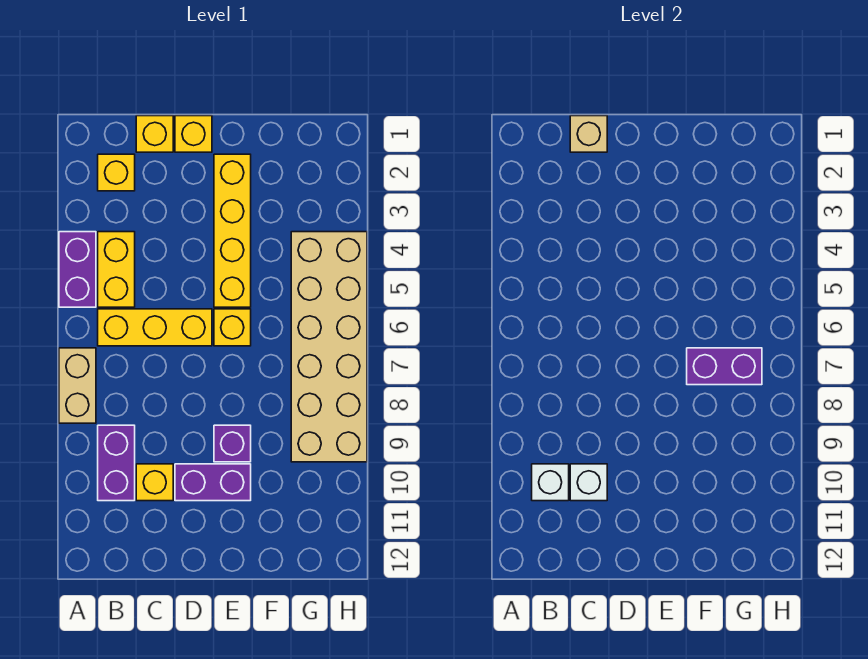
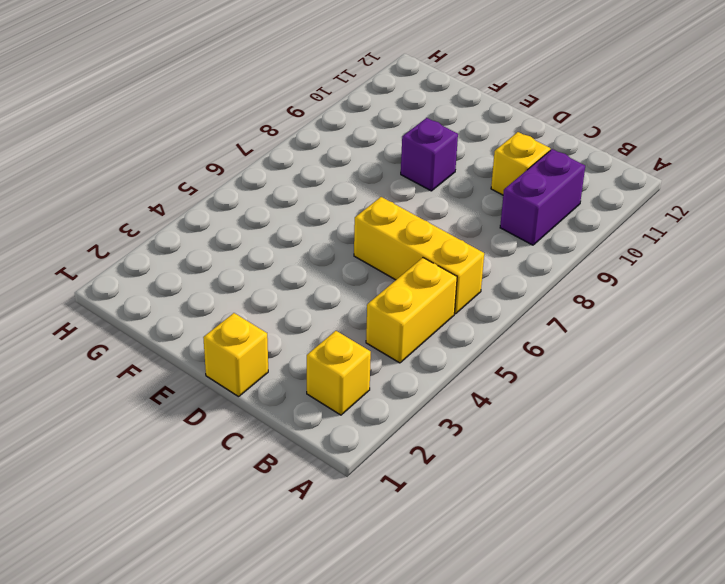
none -> purple 1x2 brick [59,232,96,307]
none -> tan 1x2 brick [59,348,96,423]
none -> yellow 1x1 brick [136,116,173,152]

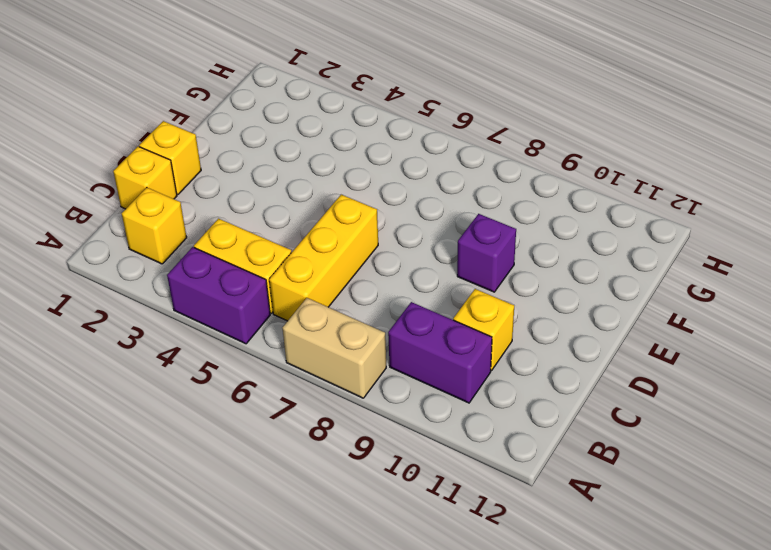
none -> purple 1x2 brick [175,464,251,501]
none -> yellow 1x4 brick [214,154,251,307]
none -> yellow 1x1 brick [214,309,251,346]

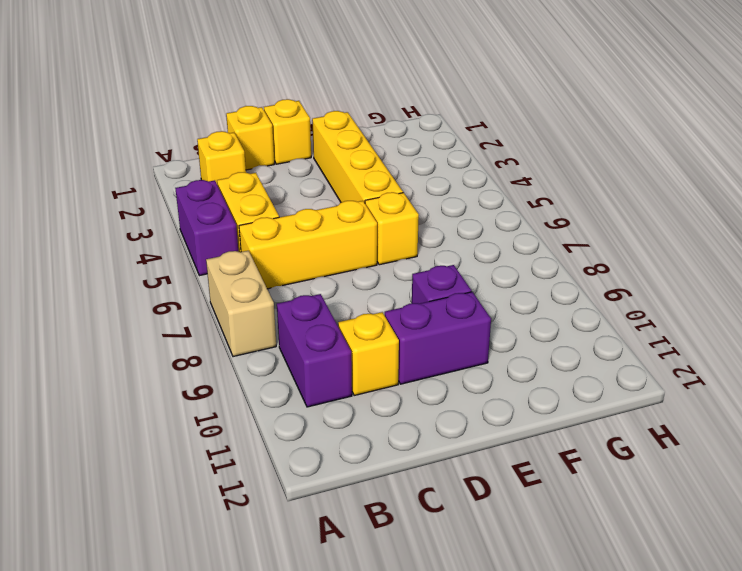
none -> tan 2x6 brick [291,232,367,462]
none -> white 1x1 brick [532,464,569,501]
none -> tan 1x1 brick [570,116,607,152]

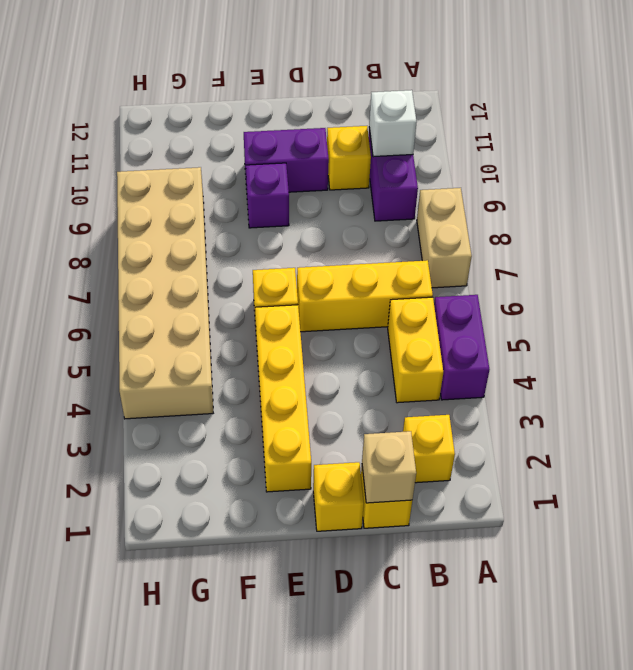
none -> white 1x1 brick [570,464,607,501]
none -> purple 1x2 brick [687,348,762,385]

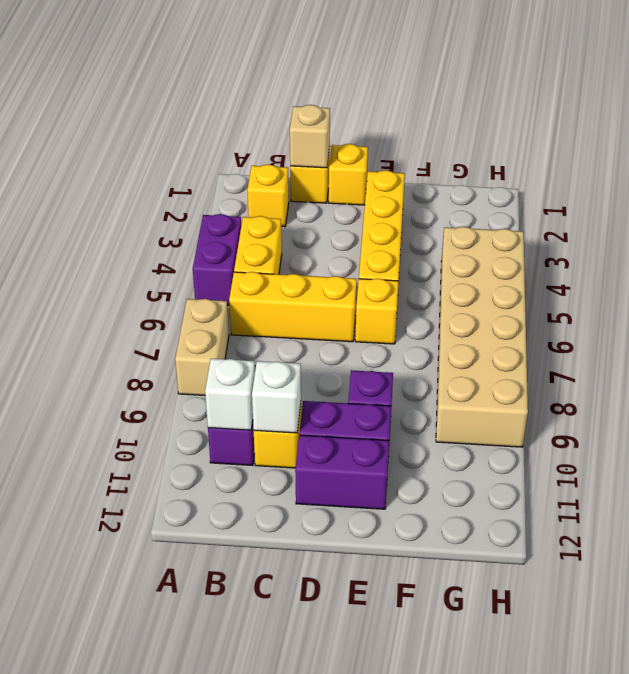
purple 1x2 brick [295,435,389,509] -> purple 1x2 brick moved to [687,348,762,385]

